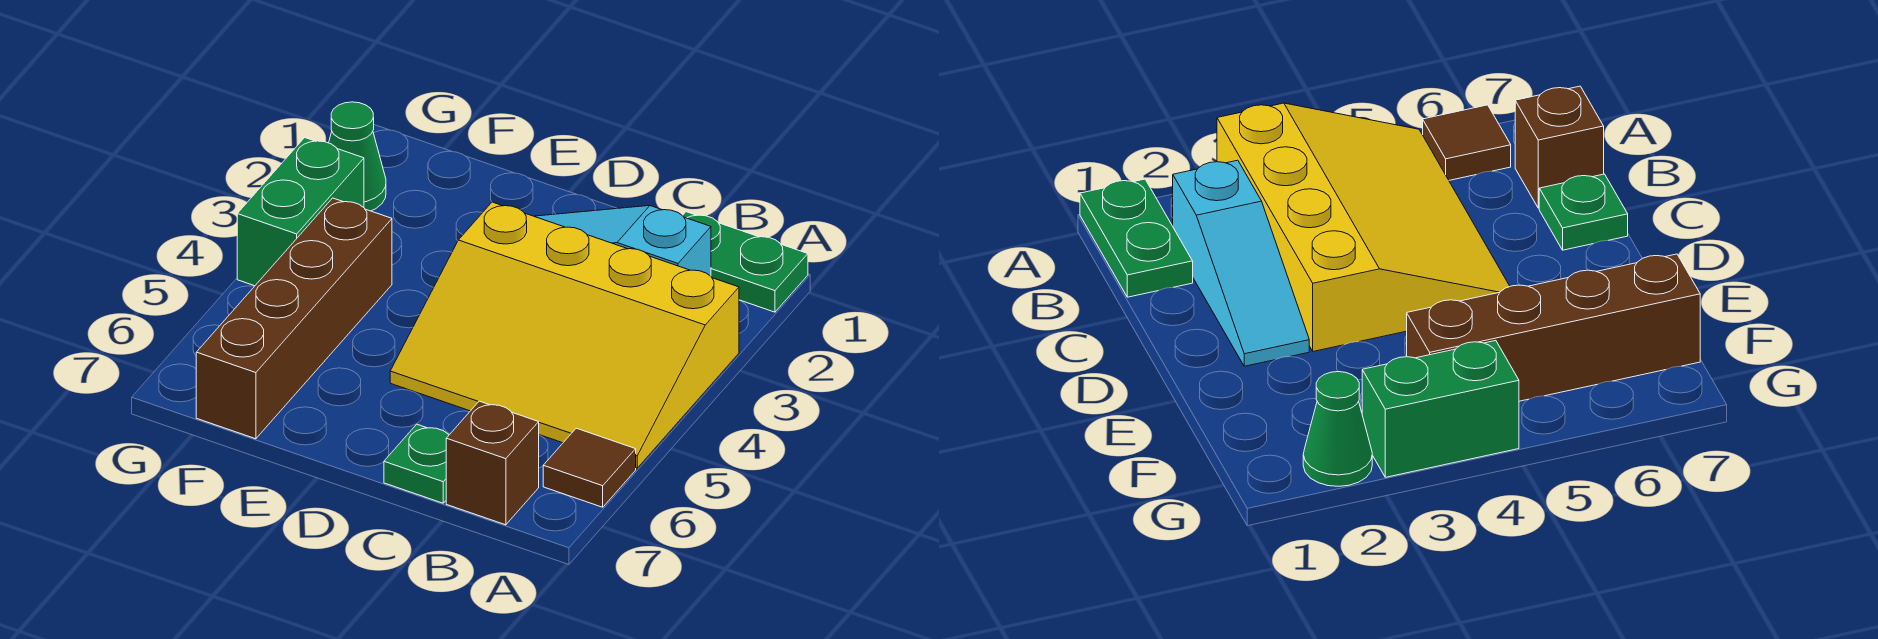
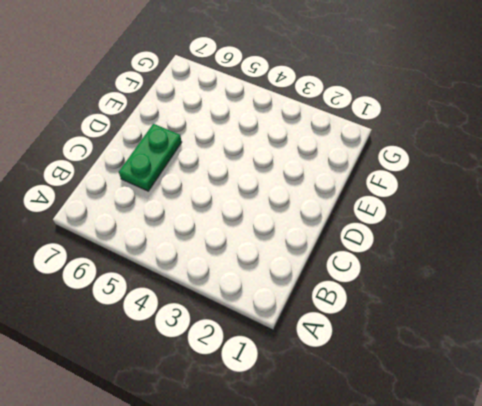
green 1x2 plate [119,124,182,191] -> green 1x2 plate moved to [682,212,808,312]
none -> yellow 3x4 slope [390,202,739,468]
none -> brown 1x1 tile [543,428,636,507]

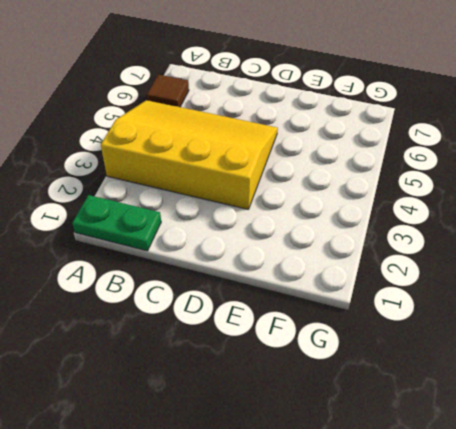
none -> cyan 1x3 slope [534,206,711,276]
none -> brown 1x1 brick [446,401,539,525]

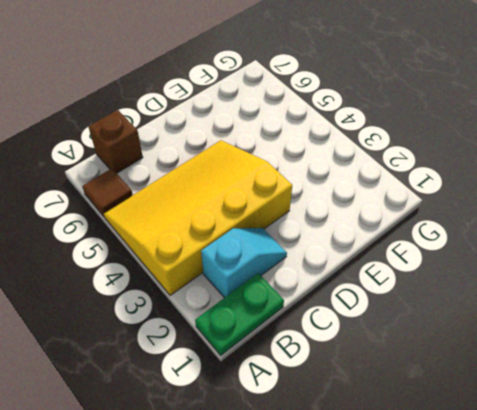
cyan 1x2 slope [201,228,287,298] -> cyan 1x3 slope [534,206,711,276]
none -> green 1x1 plate [384,424,449,503]
none -> brown 1x4 brick [196,198,392,439]

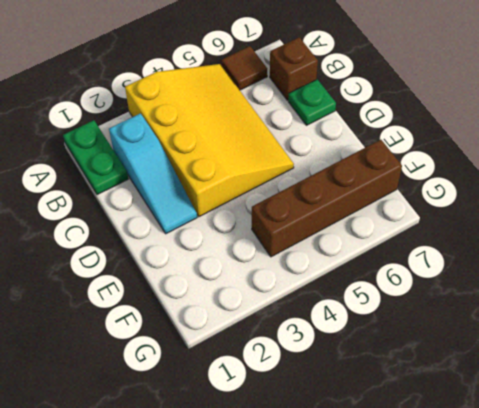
none -> green 1x1 cone [329,102,386,211]
none -> green 1x2 brick [237,138,364,286]

